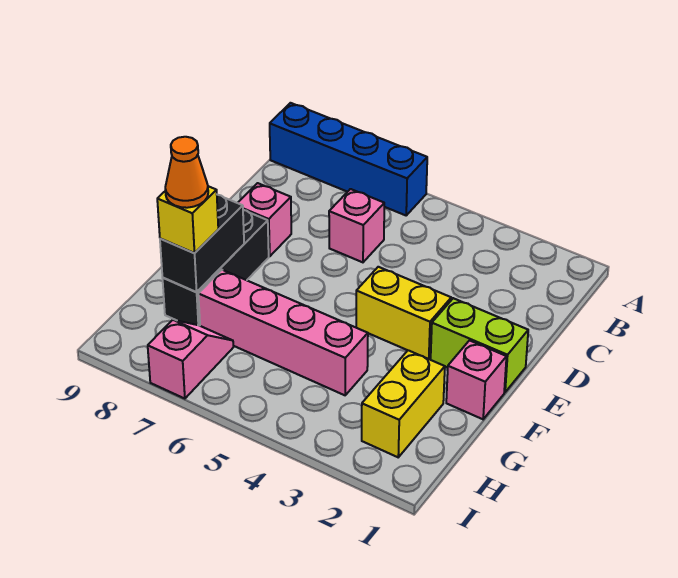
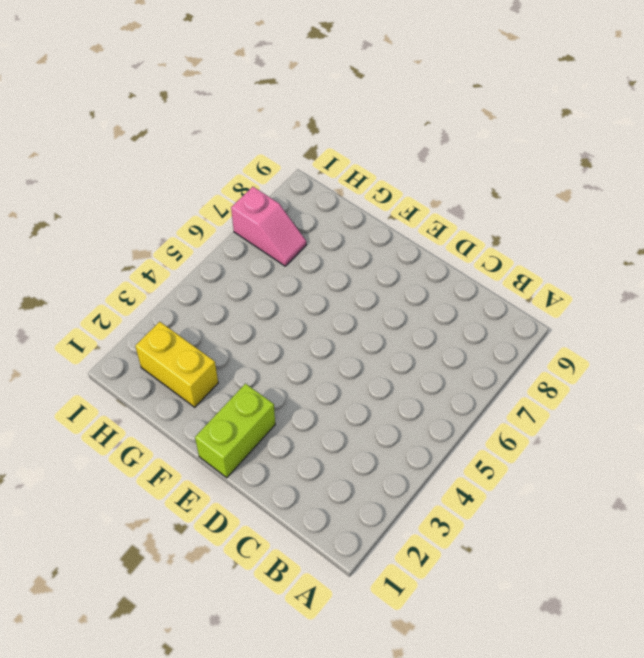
none -> blue 1x4 brick [270,103,427,215]
none -> pink 1x1 brick [329,189,384,262]
none -> pink 1x1 brick [238,183,291,256]

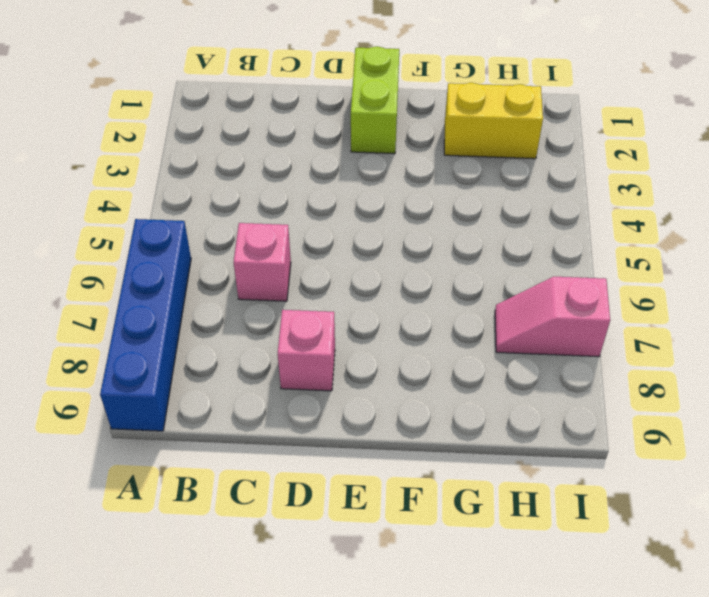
none -> yellow 1x2 brick [356,267,451,359]
none -> black 1x3 brick [163,210,269,326]
none -> pink 1x1 brick [446,340,507,419]

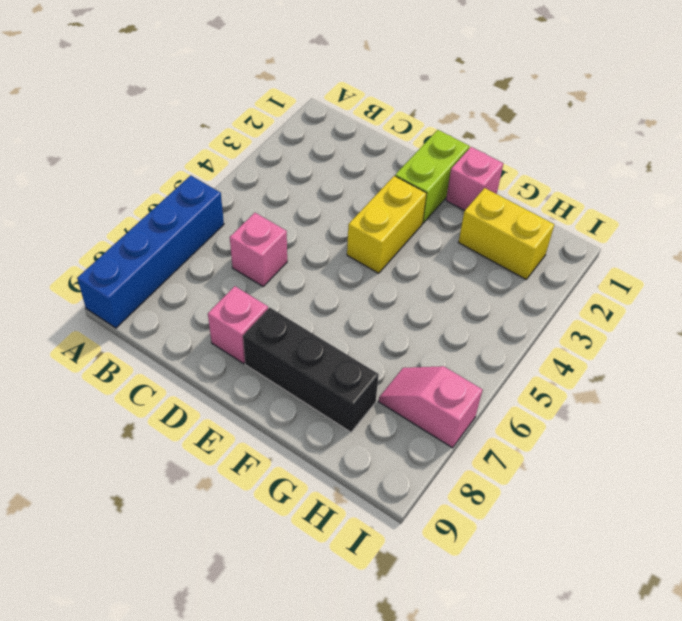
none -> pink 1x4 brick [198,270,368,395]
none -> black 1x2 brick [160,195,244,292]
none -> yellow 1x1 brick [157,186,218,253]

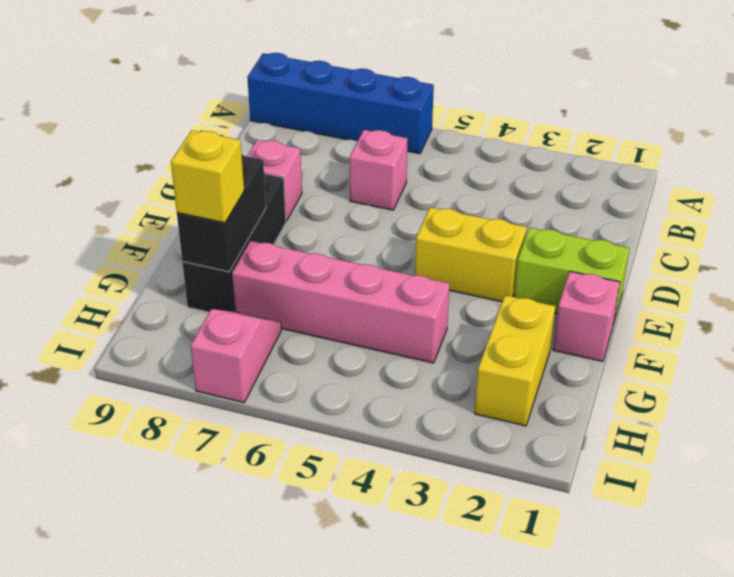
none -> orange 1x1 cone [165,137,208,208]

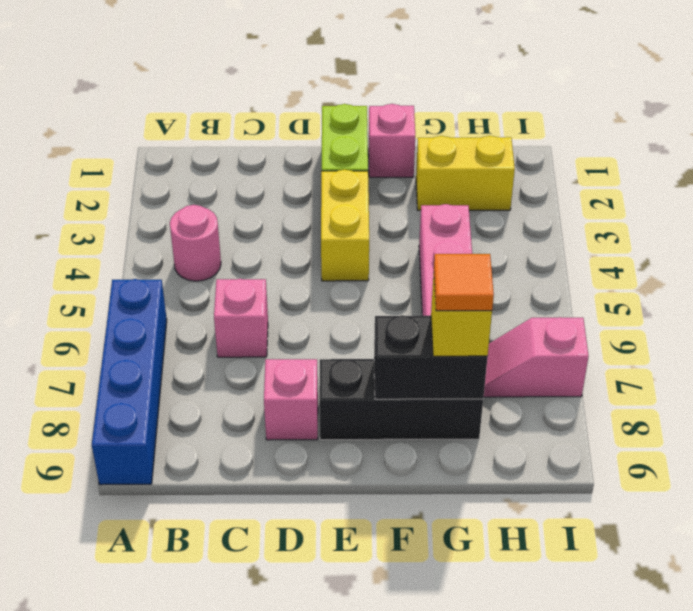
pink 1x1 round brick [170,205,221,281] -> none
orange 1x1 tile [434,254,494,311] -> orange 1x1 cone [165,137,208,208]

